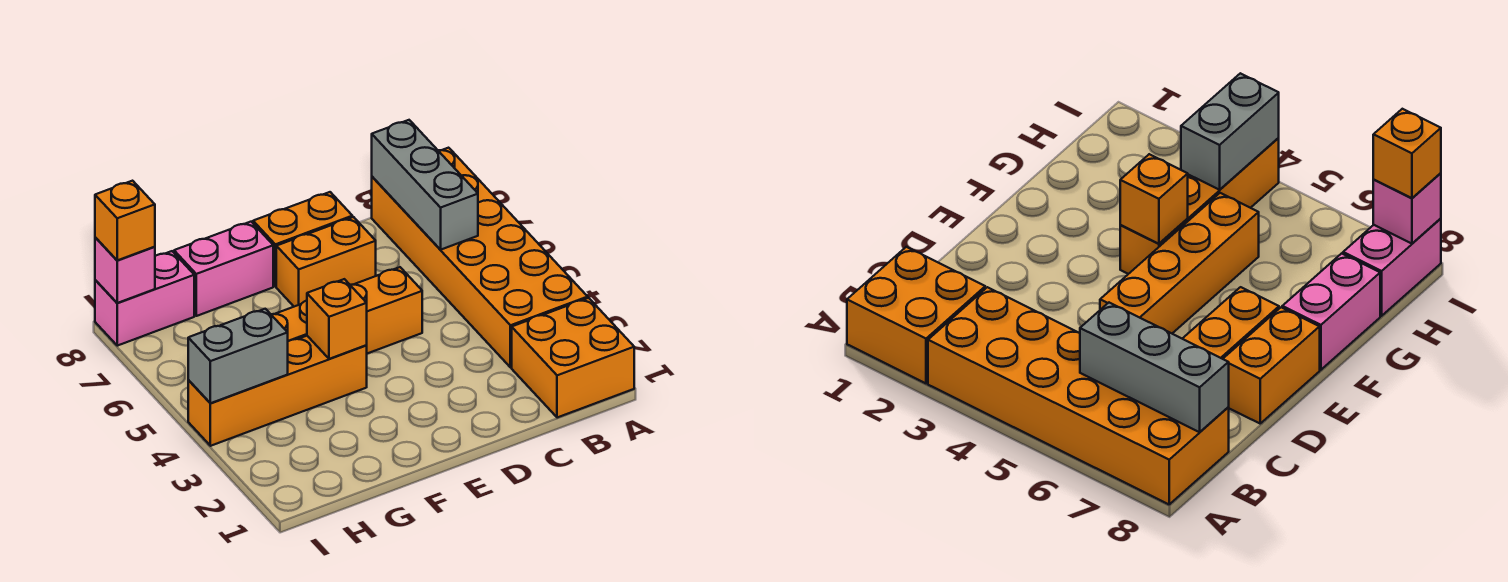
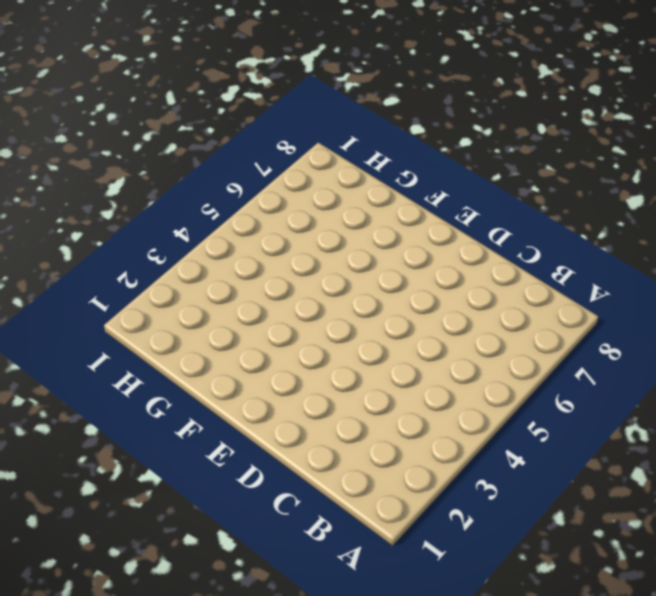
none -> orange 2x2 brick [512,298,634,418]
none -> orange 2x6 brick [372,148,588,367]
none -> orange 1x4 brick [271,267,422,354]

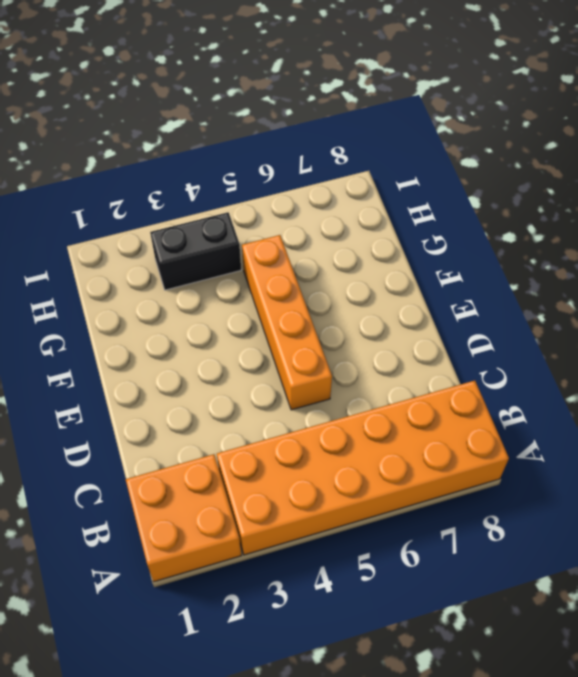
black 1x2 brick [150,212,241,290] -> orange 1x4 brick [188,336,367,446]
none -> orange 1x2 brick [276,217,376,307]
none -> orange 1x2 brick [253,192,352,287]
none -> pink 1x2 brick [174,222,273,316]

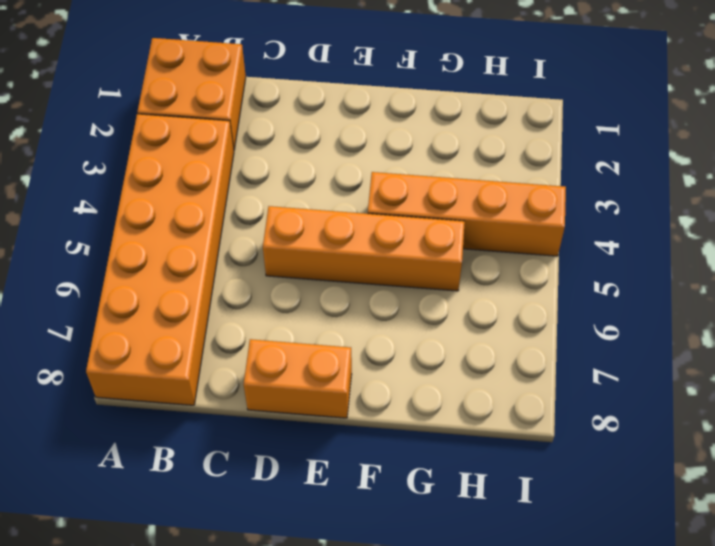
none -> orange 1x2 brick [276,217,376,307]
none -> pink 1x2 brick [174,222,273,316]
none -> pink 1x2 brick [95,251,194,346]

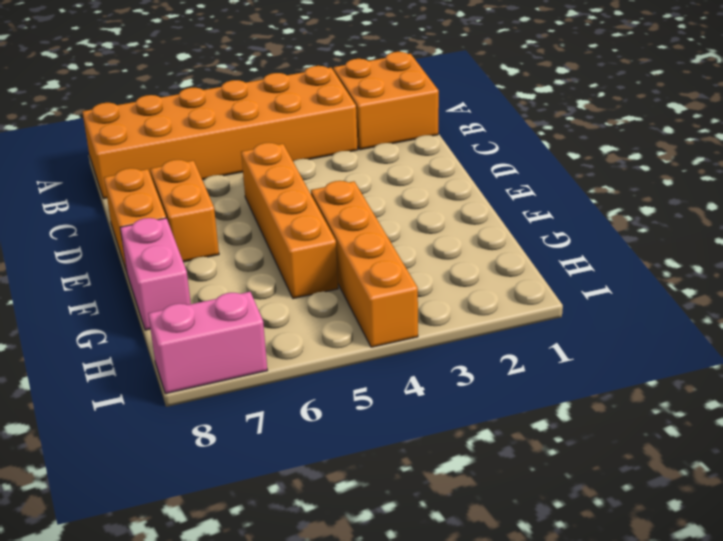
pink 1x2 brick [148,292,267,394] -> pink 1x2 brick turned to [95,251,194,346]
none -> grey 1x3 brick [372,120,478,250]
none -> orange 1x1 brick [307,279,367,359]
none -> grey 1x2 brick [188,309,288,403]

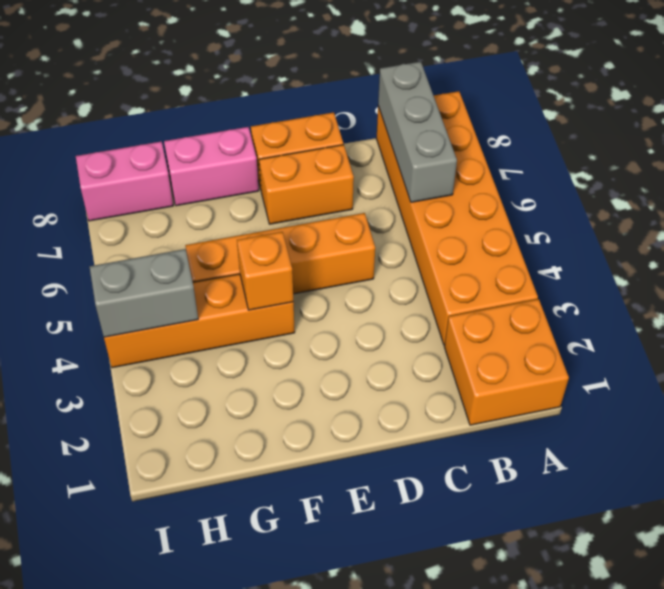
none -> pink 1x1 brick [95,237,155,303]
none -> orange 1x1 brick [95,181,155,261]

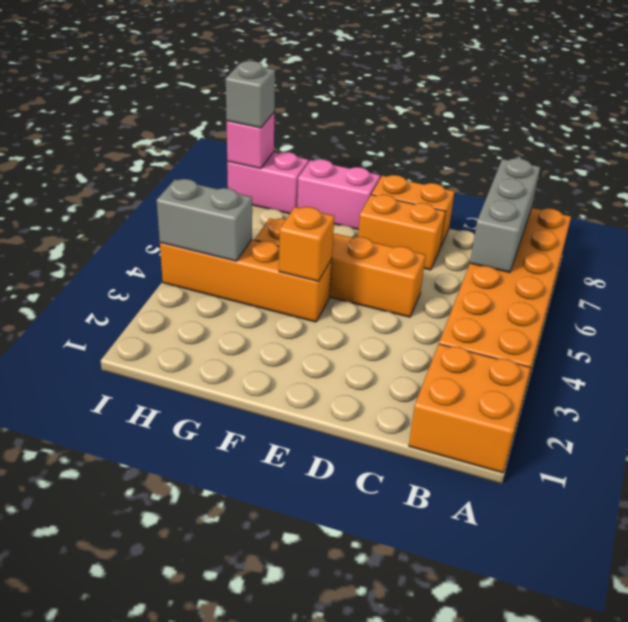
grey 1x1 brick [226,61,275,128] -> orange 1x1 brick [95,181,155,261]

